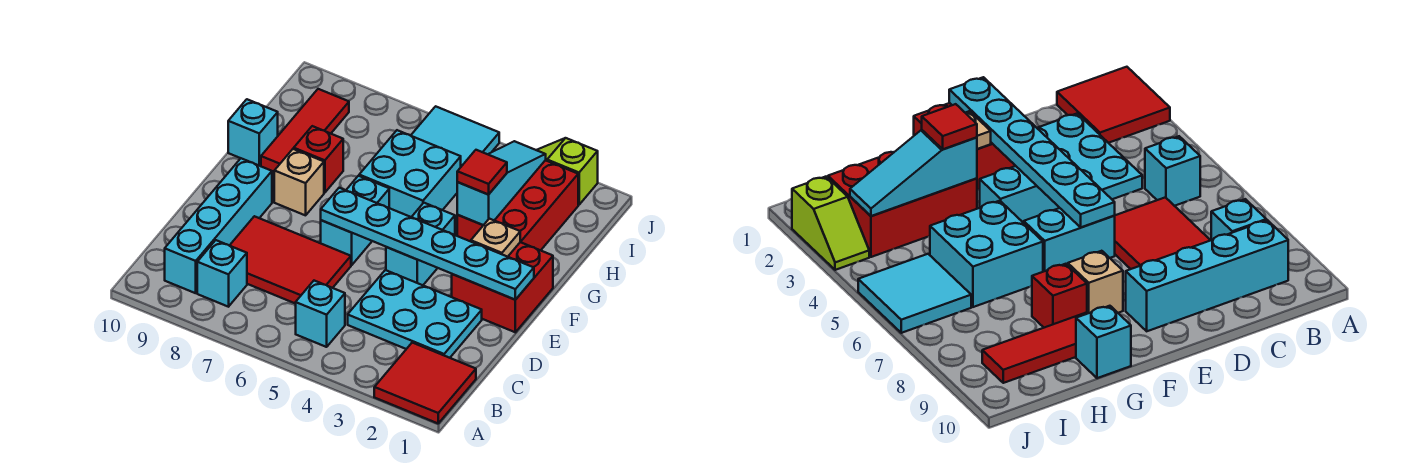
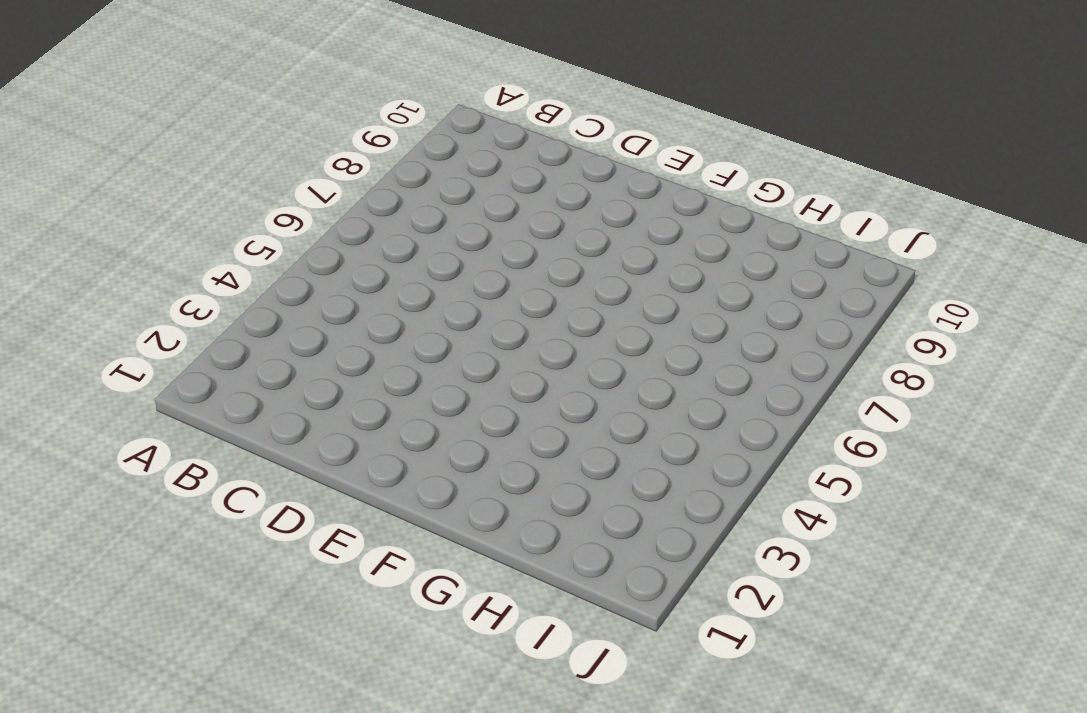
none -> red 2x2 tile [374,343,476,423]
none -> cyan 1x1 brick [296,281,345,347]
none -> cyan 1x1 brick [197,240,247,307]

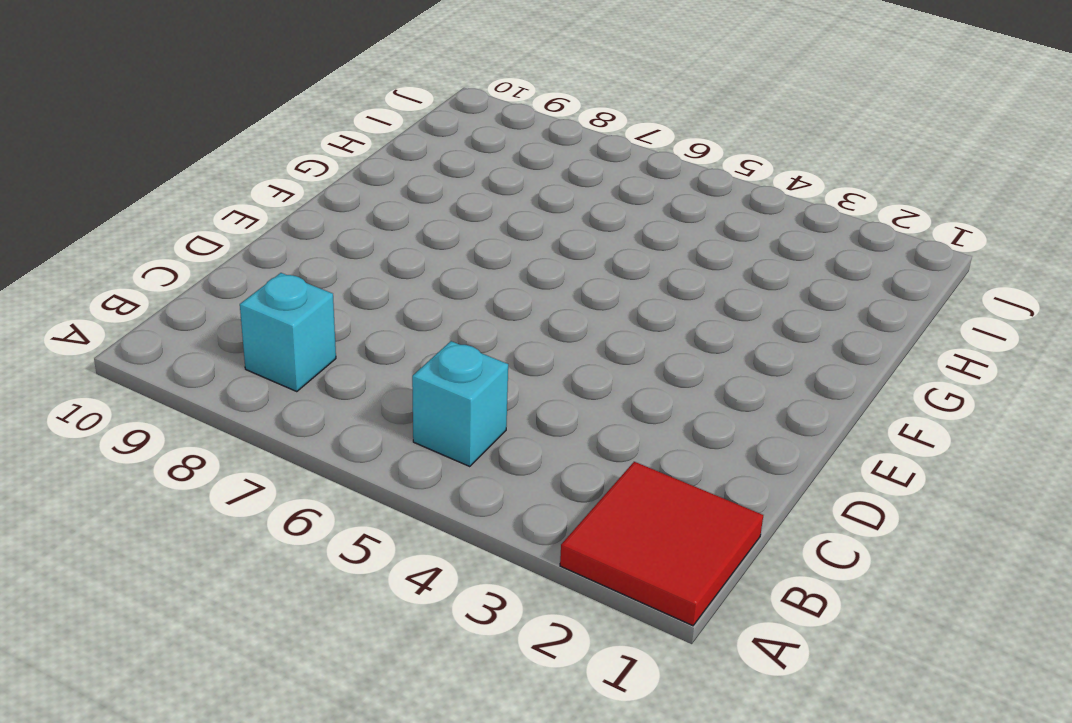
none -> cyan 1x4 brick [165,158,272,293]
none -> cyan 2x3 plate [348,270,482,358]
none -> red 2x3 tile [229,216,351,304]

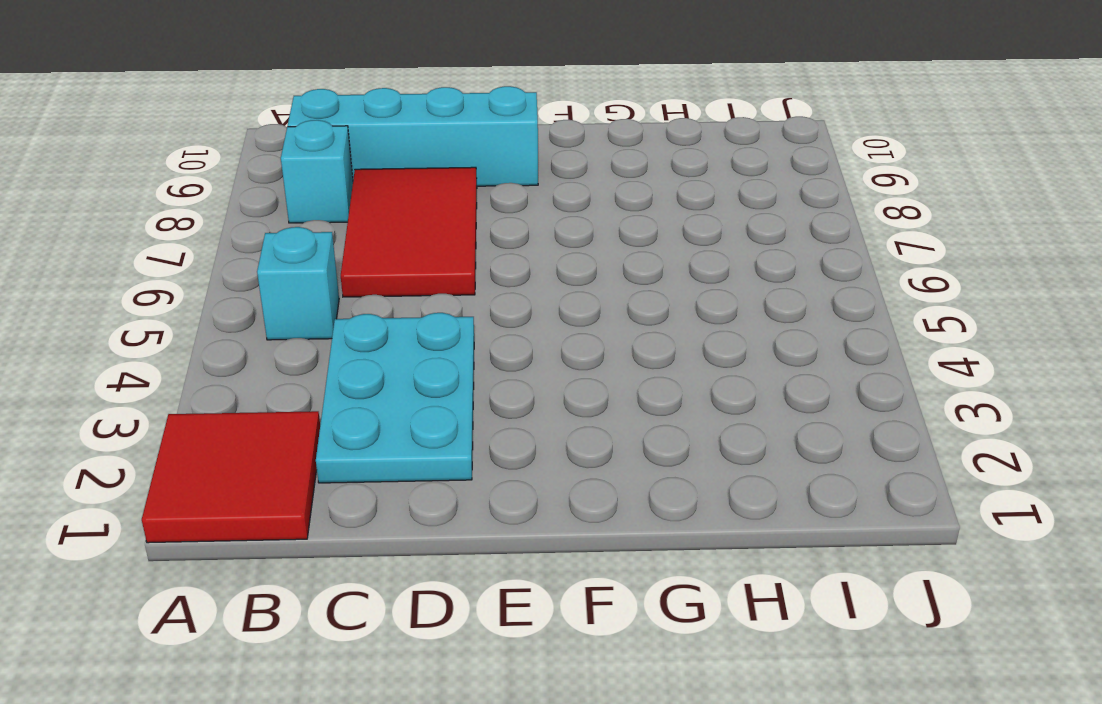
none -> red 2x2 brick [452,242,553,332]
none -> cyan 1x2 brick [386,203,455,285]
none -> cyan 1x2 brick [321,176,389,265]

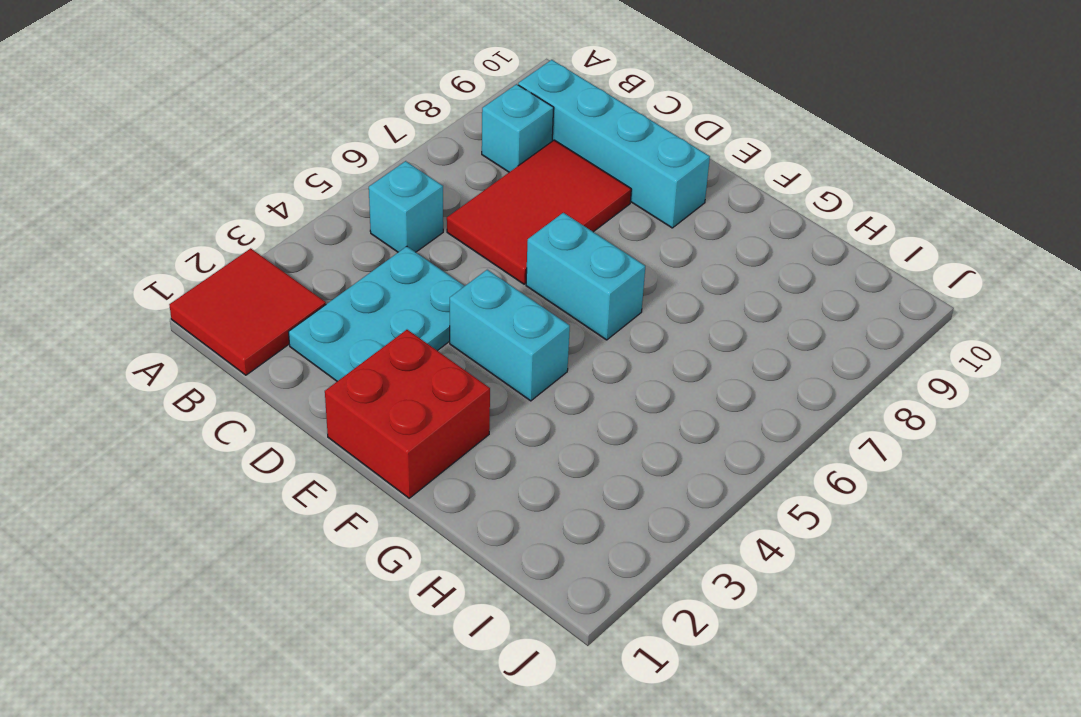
none -> tan 1x1 brick [274,149,324,215]
none -> red 2x3 brick [457,160,578,250]
none -> cyan 2x2 brick [359,130,461,217]

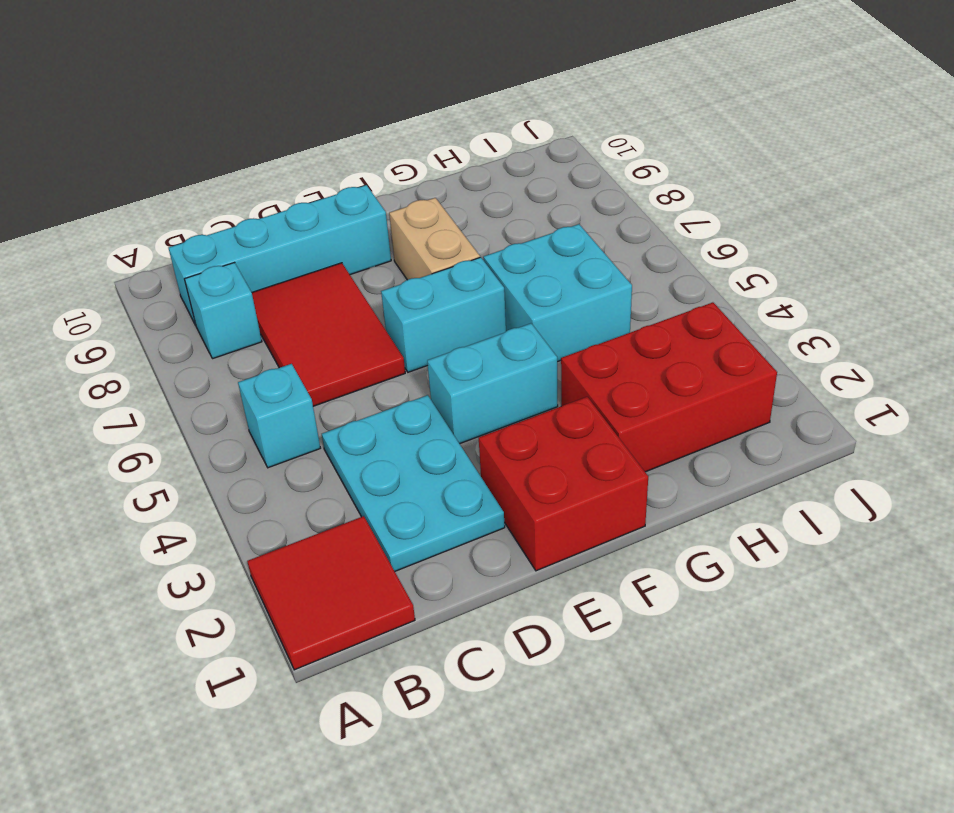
tan 1x2 brick [389,198,480,280] -> tan 1x1 brick [274,149,324,215]
none -> red 1x1 brick [294,126,343,193]
none -> red 1x3 tile [261,89,349,172]
none -> cyan 1x1 brick [228,99,278,166]

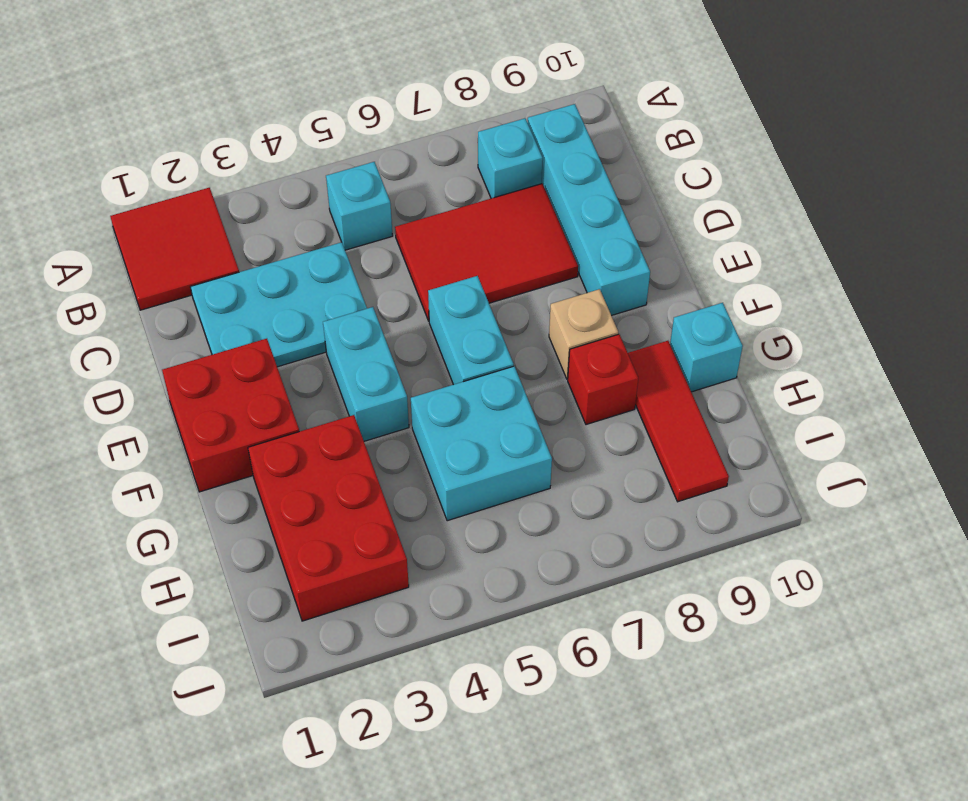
none -> cyan 2x2 tile [411,106,499,166]
none -> lime 1x2 slope [537,138,598,205]
none -> cyan 1x6 plate [321,188,534,300]

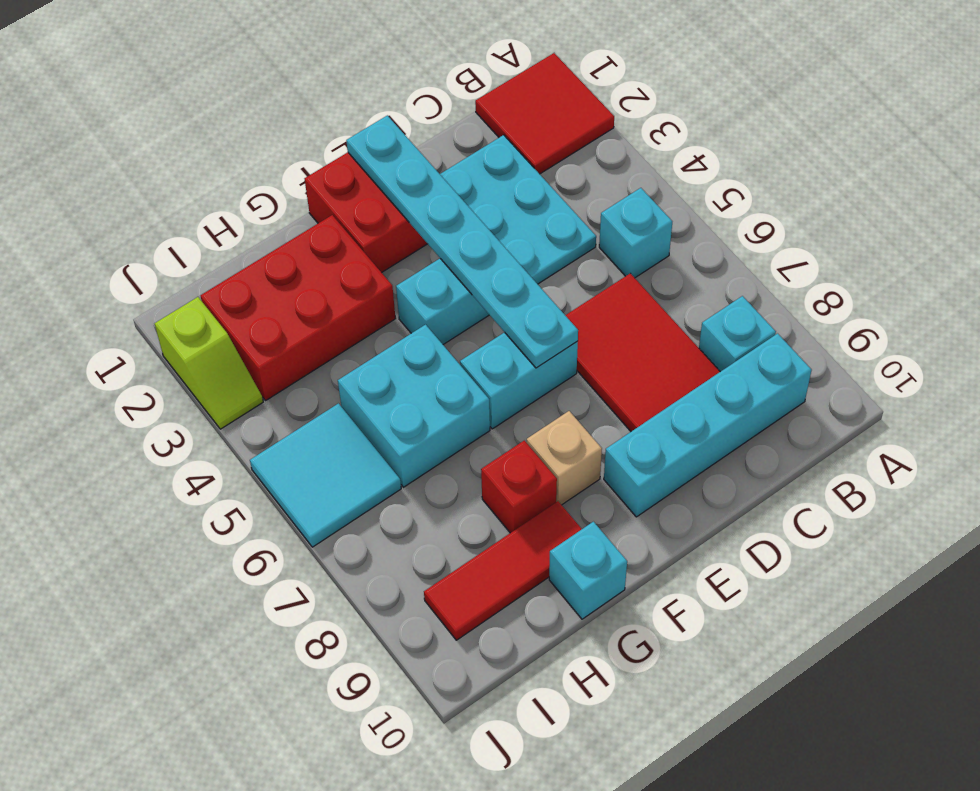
none -> tan 1x1 plate [471,219,520,257]
none -> cyan 1x3 slope [457,141,546,225]
none -> red 1x1 tile [457,150,507,195]

